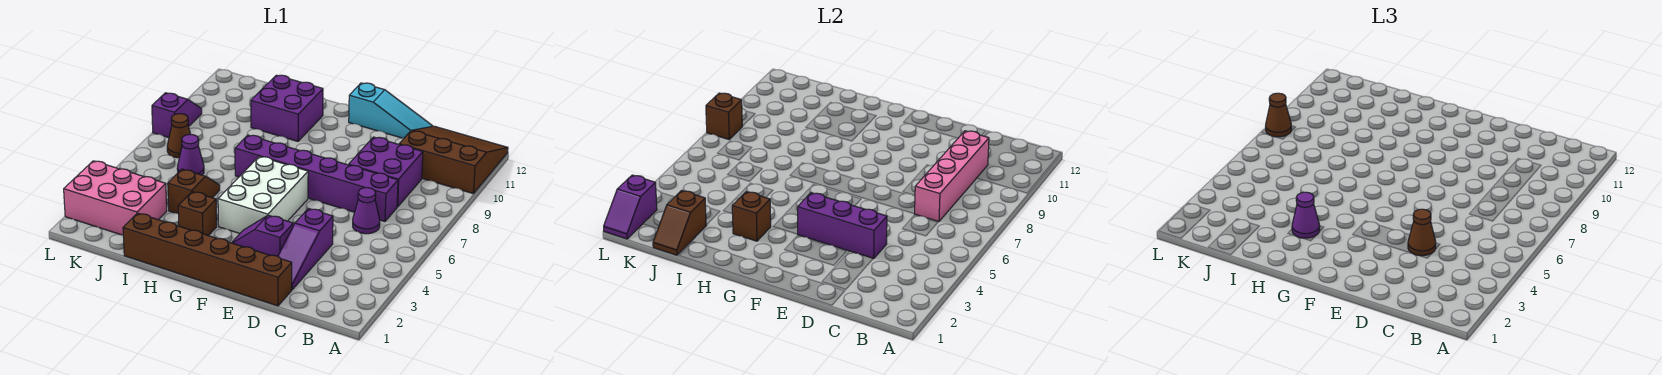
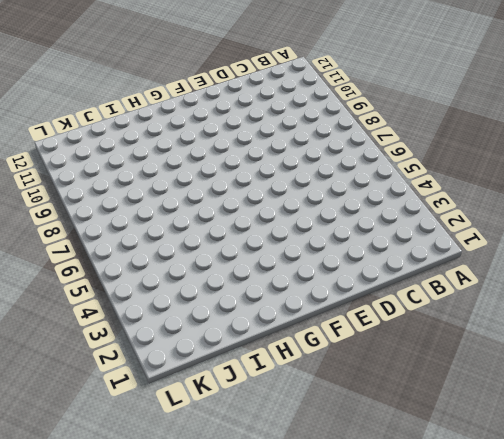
none -> brown 3x3 slope [399,126,508,194]
none -> purple 1x1 cone [353,188,380,234]
none -> purple 1x6 brick [235,135,398,222]

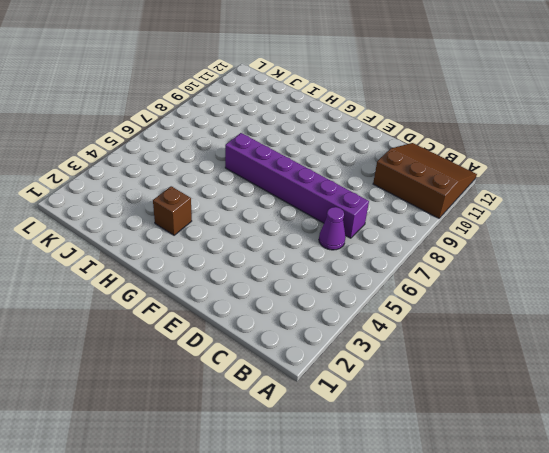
none -> purple 2x2 brick [349,137,423,207]
none -> brown 1x6 brick [123,213,292,306]
none -> purple 1x3 slope [278,209,333,290]

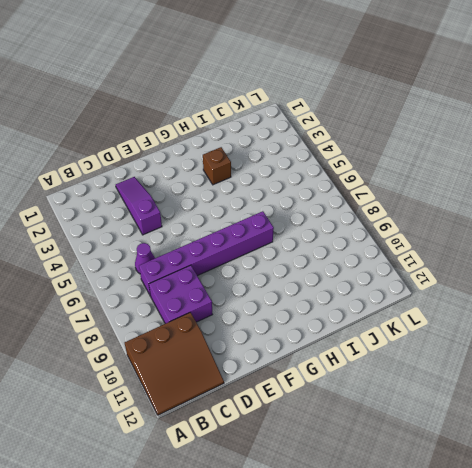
none -> brown 1x6 brick [123,213,292,306]
none -> cyan 1x3 slope [349,83,432,138]
none -> purple 1x2 slope [232,215,293,256]

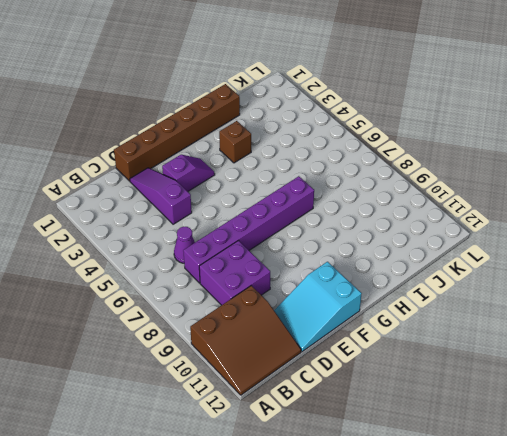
cyan 2x3 slope [274,262,362,352] -> cyan 1x3 slope [349,83,432,138]
none -> white 2x3 brick [218,156,308,233]
none -> purple 2x2 brick [251,75,323,141]
none -> brown 1x2 slope [168,169,220,214]

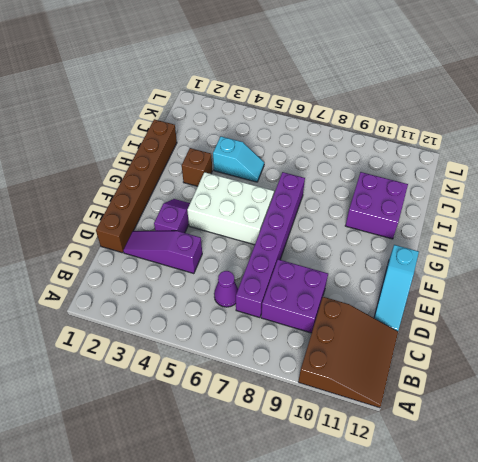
cyan 1x2 slope [213,137,264,182] -> brown 1x2 slope [168,169,220,214]
none -> pink 2x3 brick [64,161,167,235]
none -> purple 1x1 cone [177,134,204,175]
none -> brown 1x1 cone [167,114,190,158]

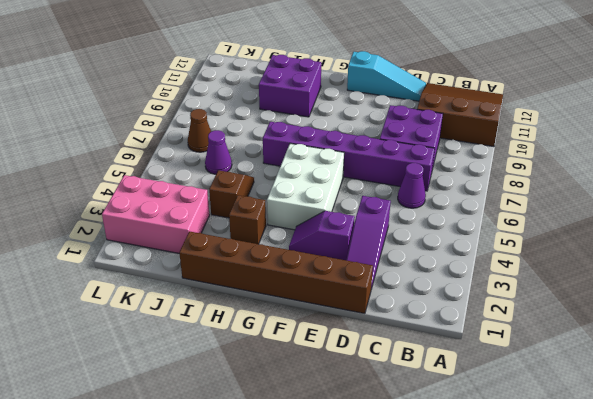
none -> purple 1x2 slope [152,93,202,138]
none -> pink 1x4 brick [915,131,989,222]
none -> purple 1x3 brick [798,193,887,259]

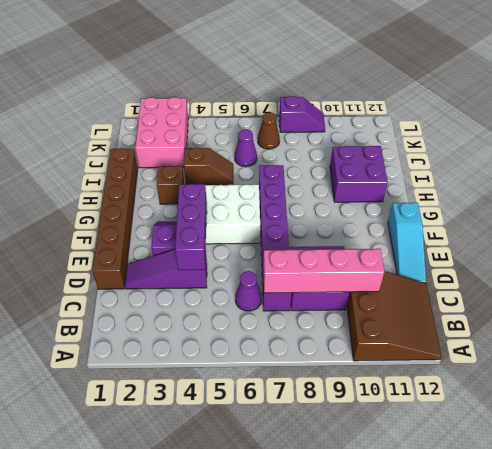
none -> brown 1x1 brick [732,192,771,241]
none -> brown 1x2 slope [653,191,706,255]
none -> purple 1x2 slope [604,175,657,239]

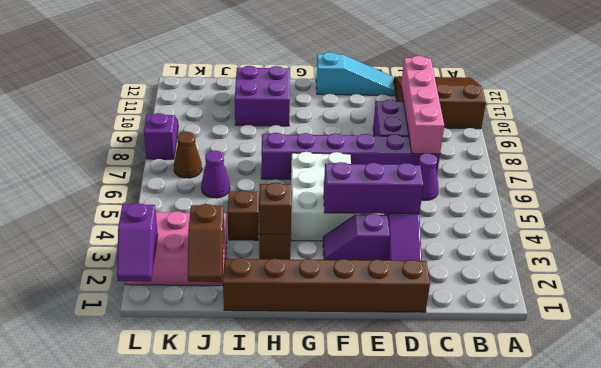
none -> brown 1x1 brick [706,93,742,139]
none -> brown 1x1 cone [1408,209,1436,256]
none -> purple 1x1 cone [1292,192,1320,238]

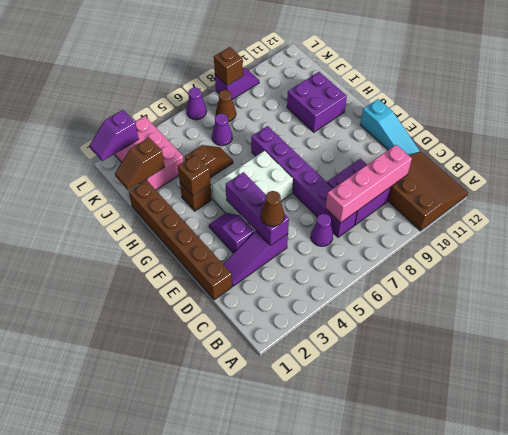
purple 1x1 cone [186,88,207,120] -> purple 1x1 cone moved to [1292,192,1320,238]
none -> brown 1x1 cone [1266,93,1292,137]

